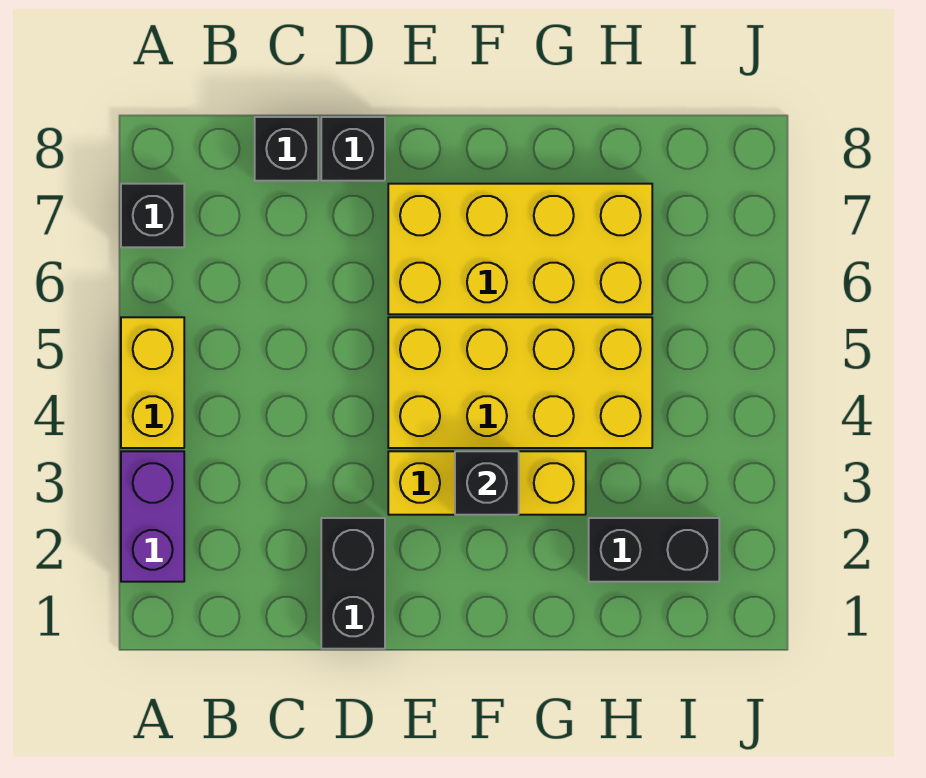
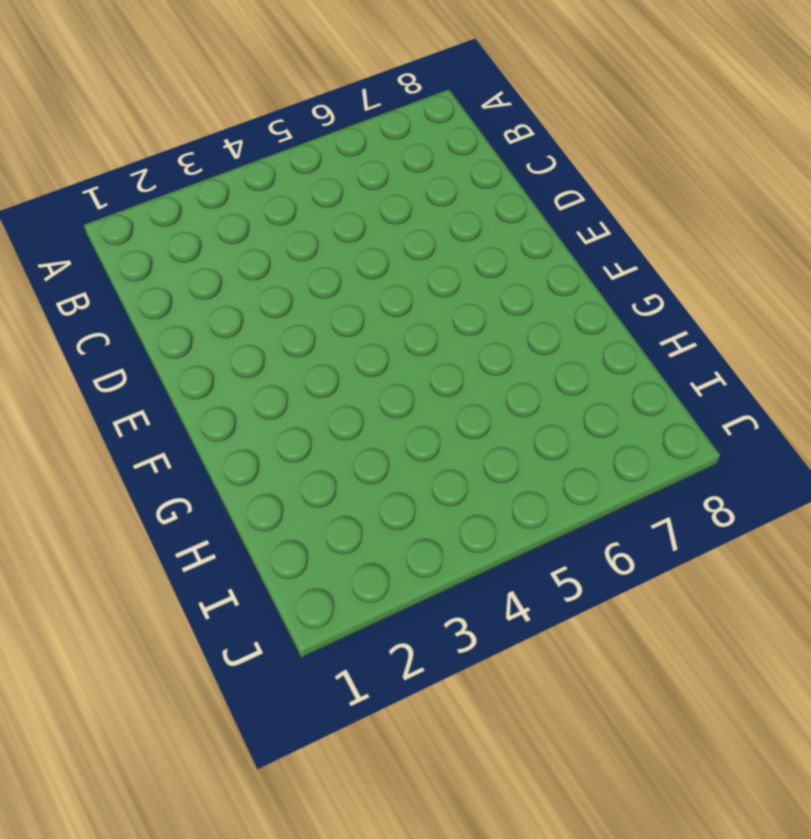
none -> purple 1x2 brick [121,451,184,582]
none -> yellow 1x2 brick [121,317,184,448]

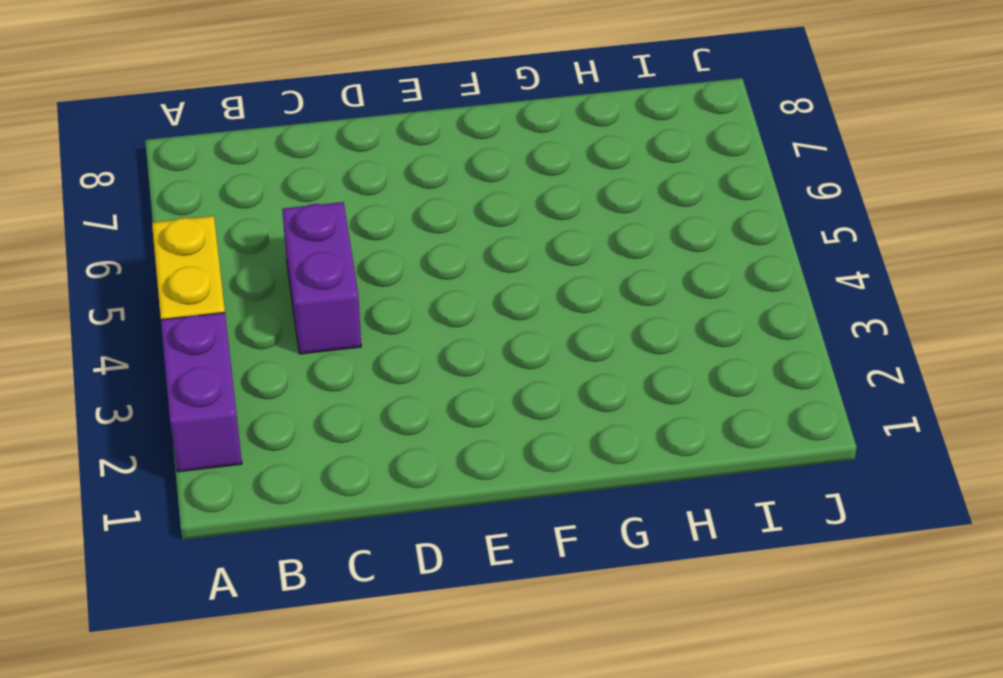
purple 1x2 brick [282,202,361,354] -> none
none -> black 1x1 brick [121,184,184,247]
none -> black 1x1 brick [255,117,318,181]

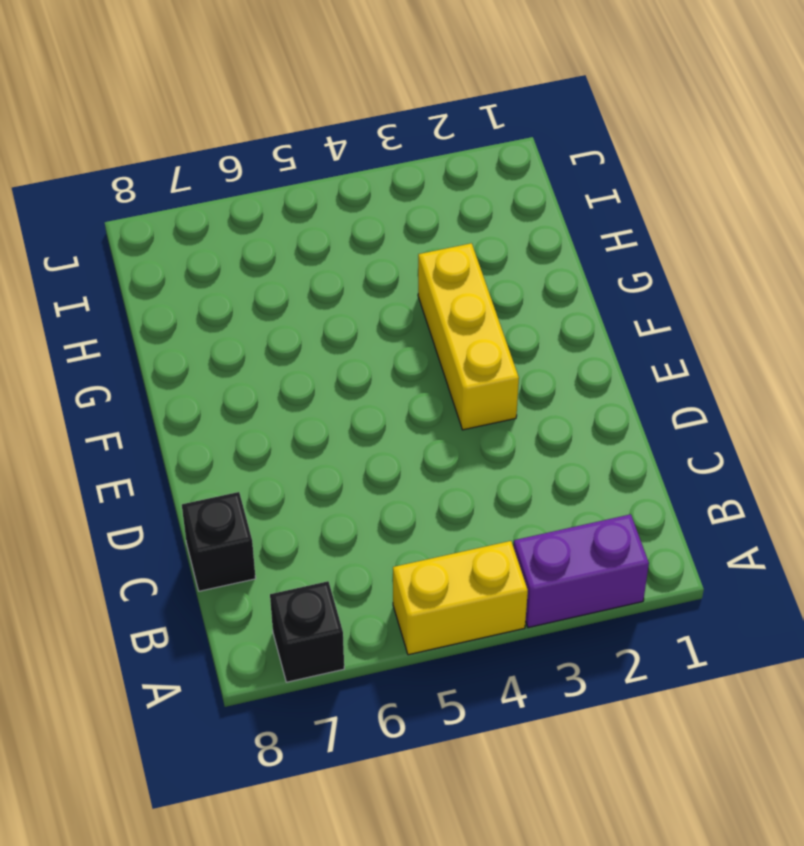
none -> black 1x2 brick [321,518,385,649]
none -> black 1x1 brick [321,117,385,181]

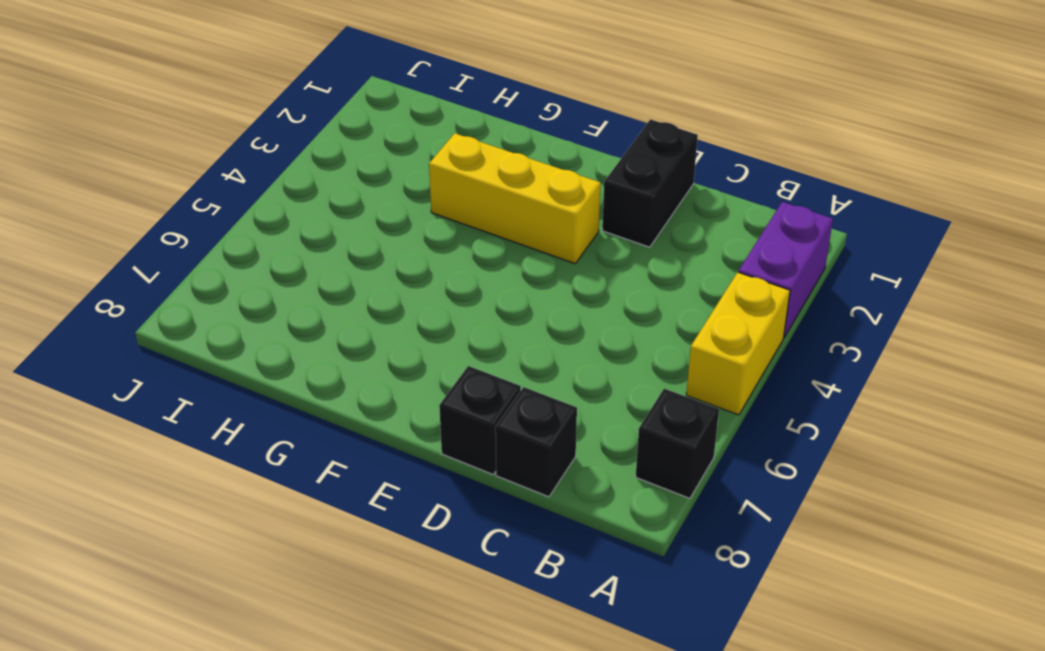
none -> yellow 2x4 brick [388,317,652,448]
none -> yellow 2x4 brick [388,184,652,314]

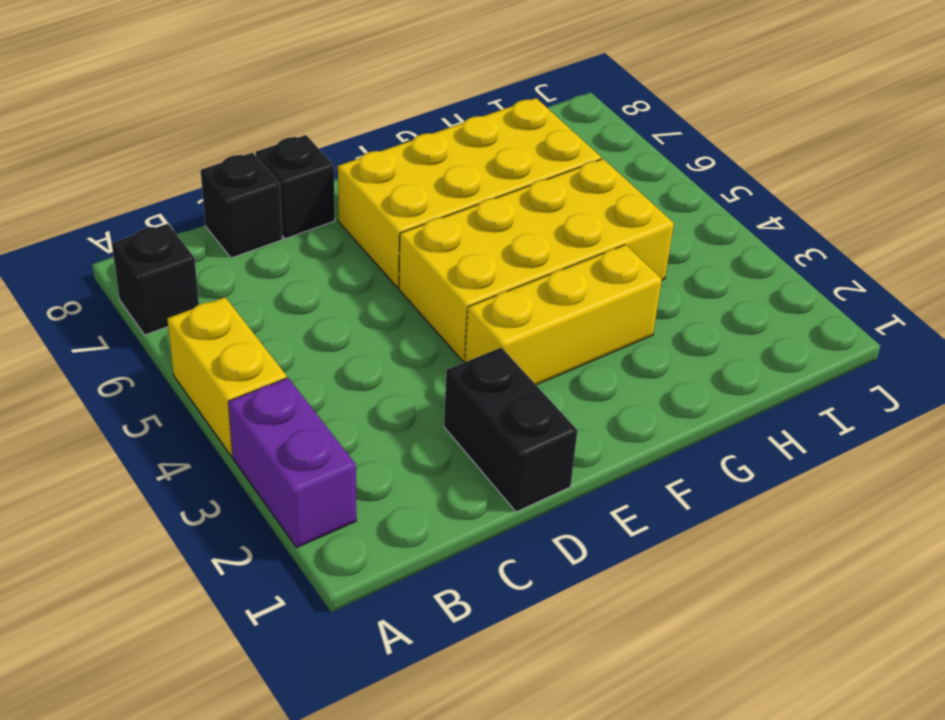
none -> black 1x2 brick [589,518,719,582]
none -> black 1x1 brick [455,451,519,515]

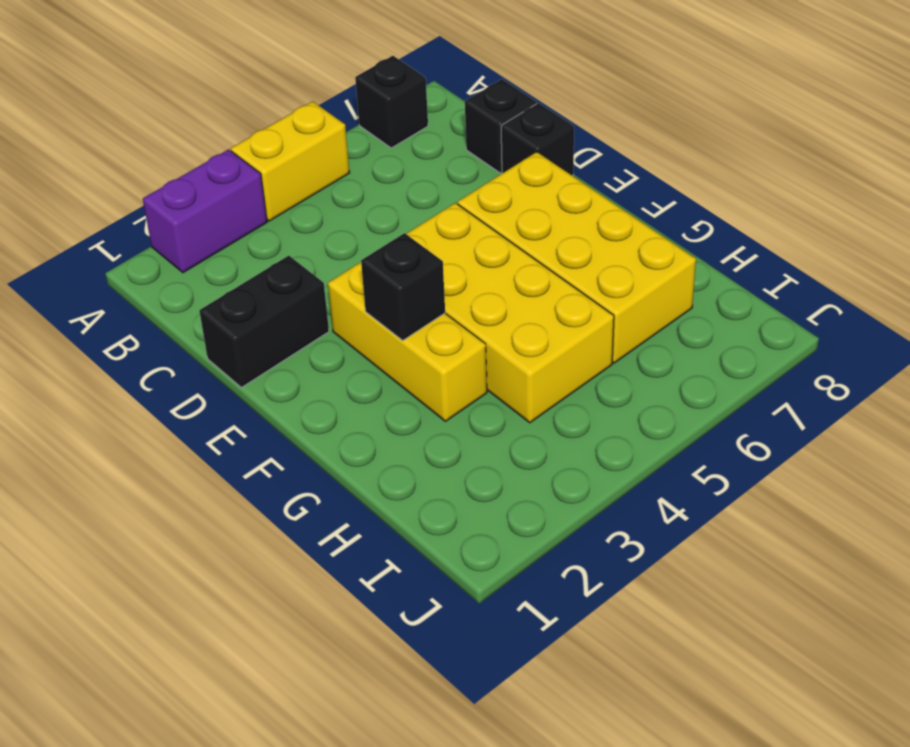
none -> black 1x2 brick [589,518,719,582]

